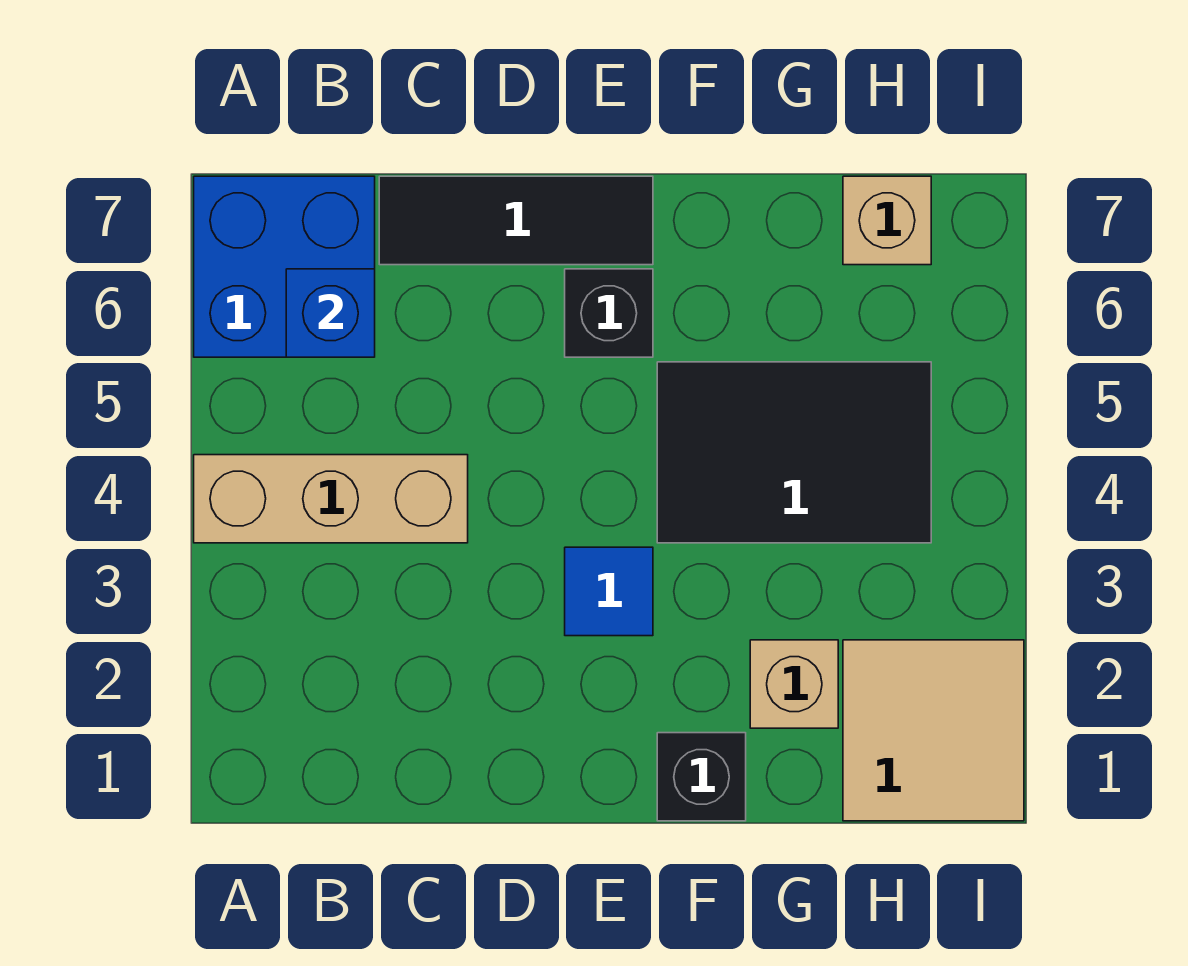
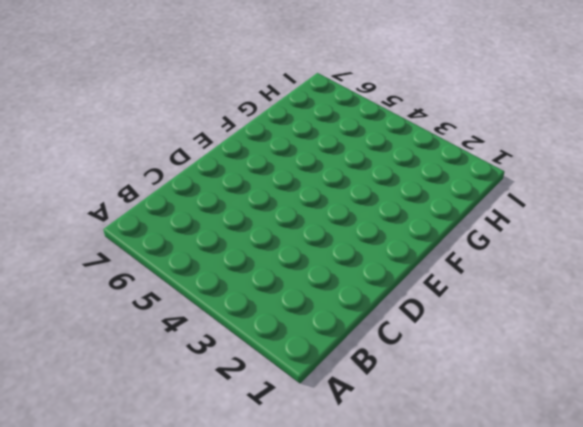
none -> tan 1x3 brick [194,455,468,543]
none -> blue 2x2 brick [194,176,375,357]

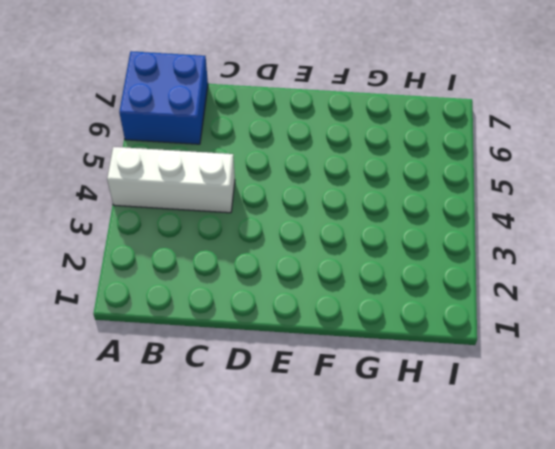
white 1x3 brick [107,147,235,213] -> tan 1x3 brick [194,455,468,543]
none -> black 1x3 tile [379,176,653,265]
none -> blue 1x1 tile [565,547,653,636]

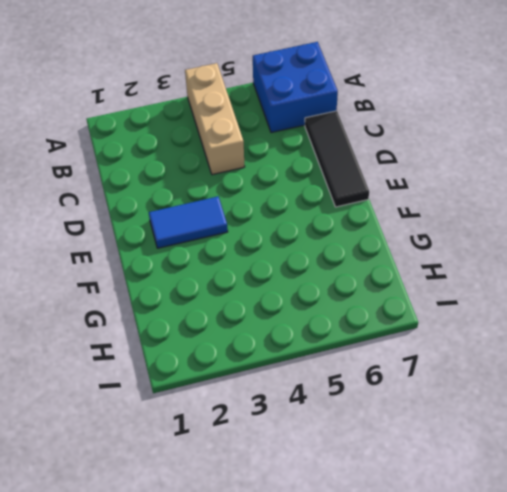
blue 1x2 tile [149,197,228,248] -> blue 1x1 tile [565,547,653,636]
none -> black 1x1 brick [565,269,653,357]
none -> black 1x1 brick [657,733,746,821]

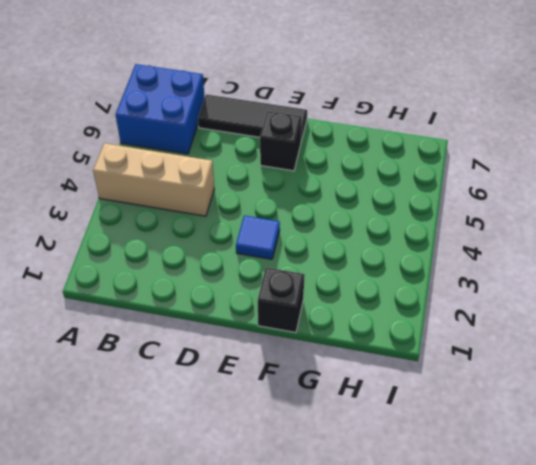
none -> black 2x3 tile [657,362,931,543]
none -> tan 1x1 brick [750,640,838,728]

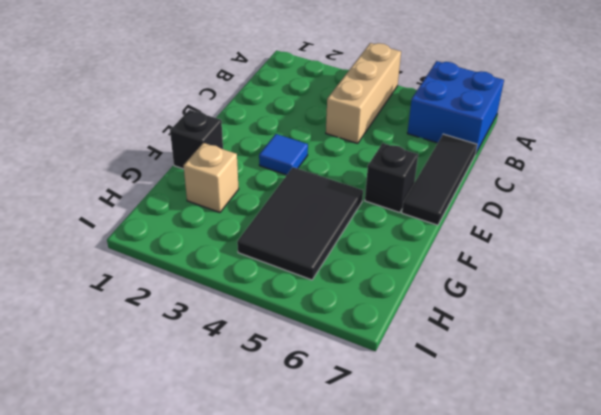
none -> tan 2x2 tile [843,640,1024,821]
none -> tan 1x1 brick [843,176,931,265]

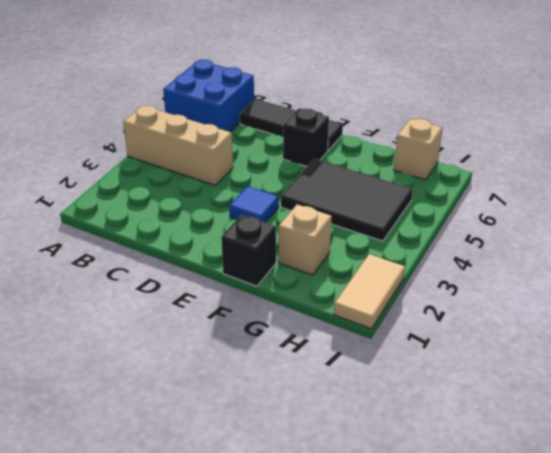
tan 1x2 tile [334,254,405,329] -> tan 2x2 tile [843,640,1024,821]
none -> blue 1x1 brick [286,269,375,357]

